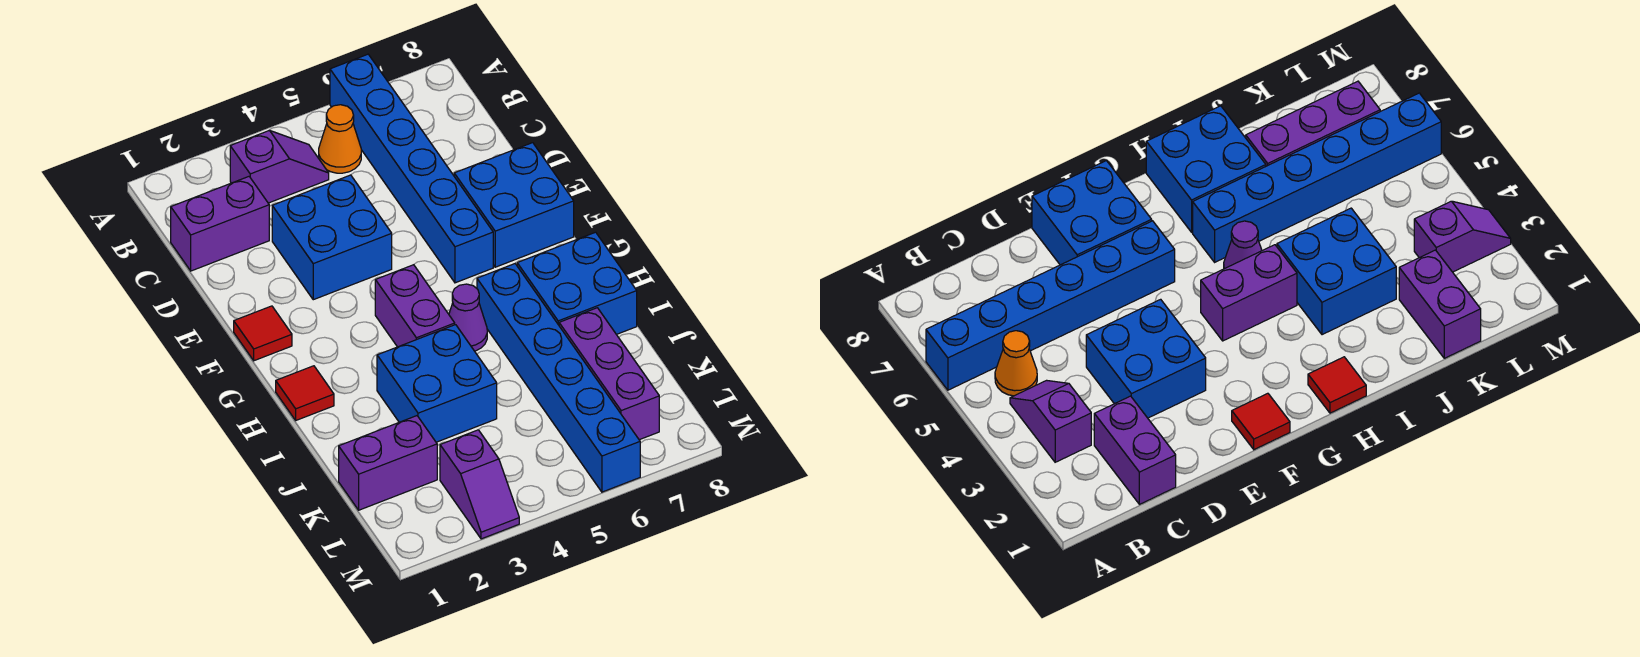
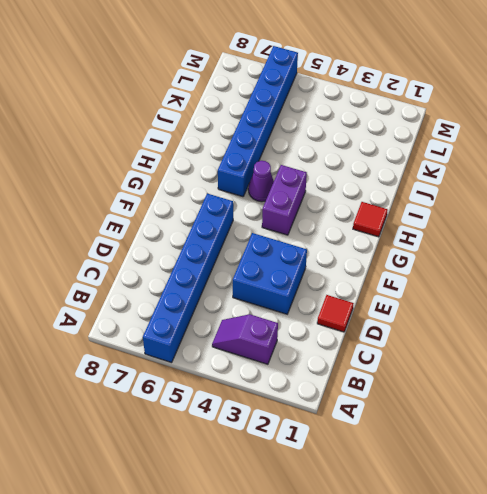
red 1x1 tile [317,295,354,332] -> red 1x1 tile moved to [234,306,292,361]
none -> orange 1x1 cone [319,105,361,173]
none -> purple 1x2 brick [171,177,269,271]
none -> blue 2x2 brick [454,143,574,267]

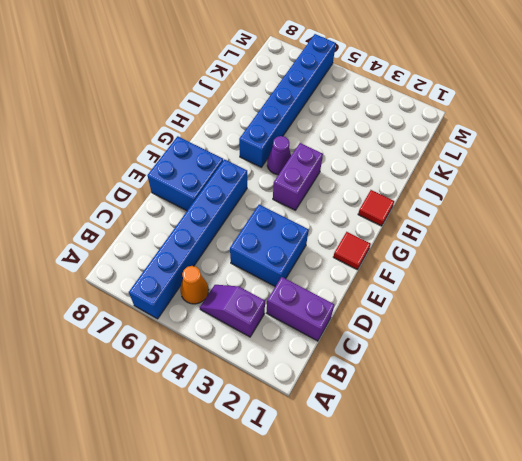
none -> blue 2x2 brick [517,232,637,335]
none -> blue 2x2 brick [377,325,497,442]
none -> purple 1x3 brick [559,308,659,440]

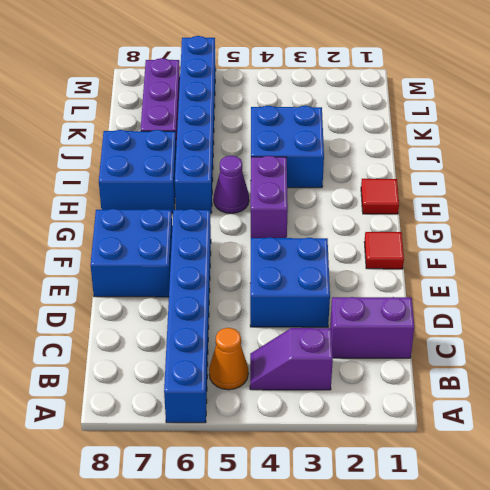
none -> purple 1x2 brick [339,416,437,510]
none -> purple 1x2 slope [440,430,519,539]

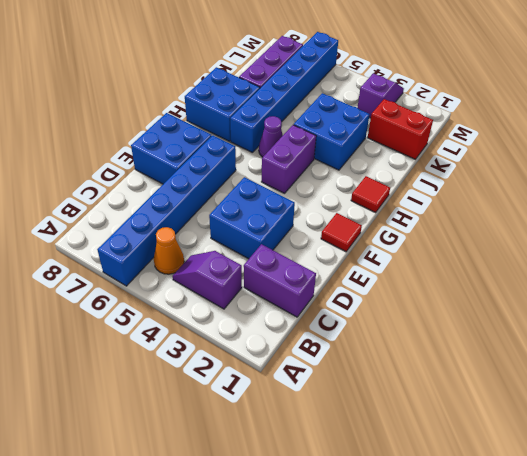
red 1x2 brick [368,99,433,159] -> purple 1x2 brick [339,416,437,510]

